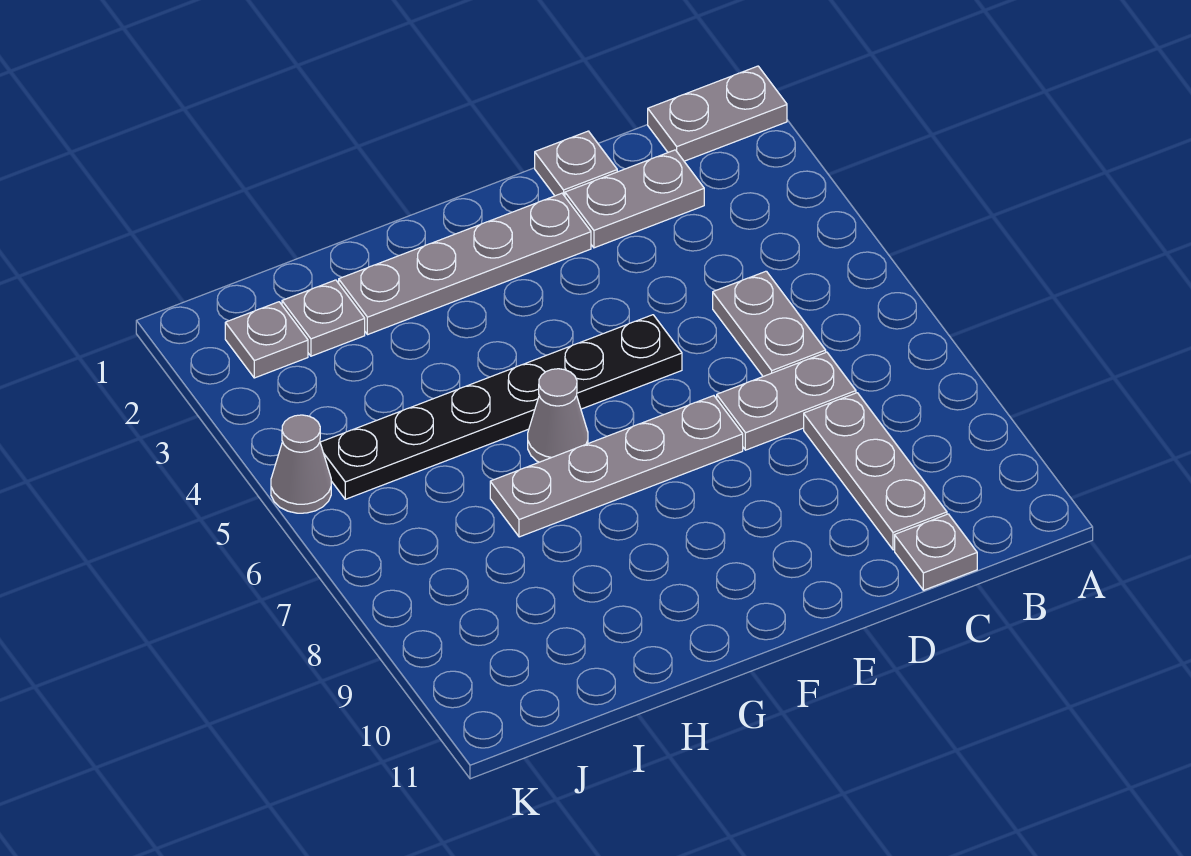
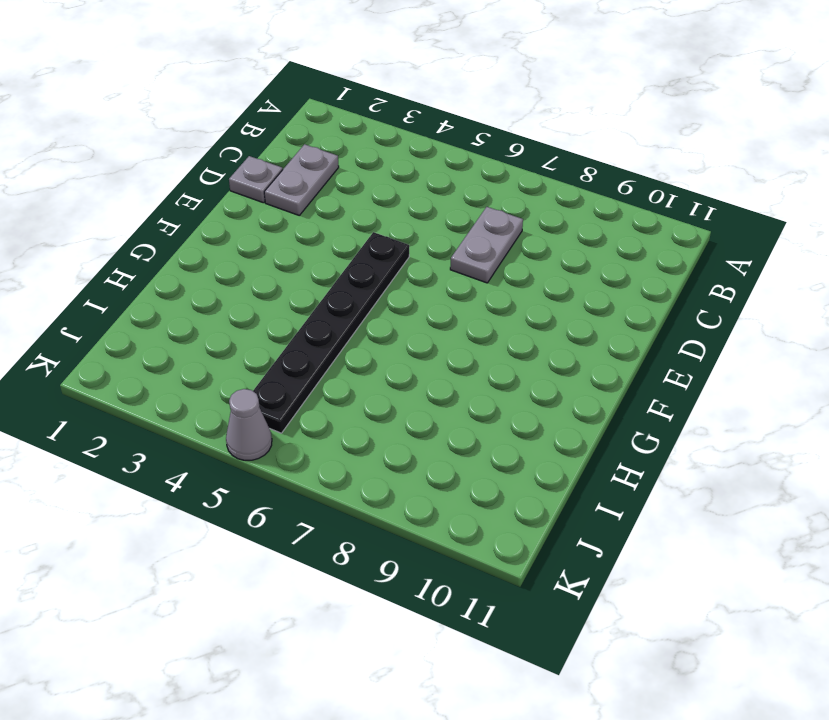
none -> grey 1x2 plate [648,66,787,161]
none -> grey 1x2 plate [713,271,826,376]
none -> grey 1x3 plate [804,393,947,550]

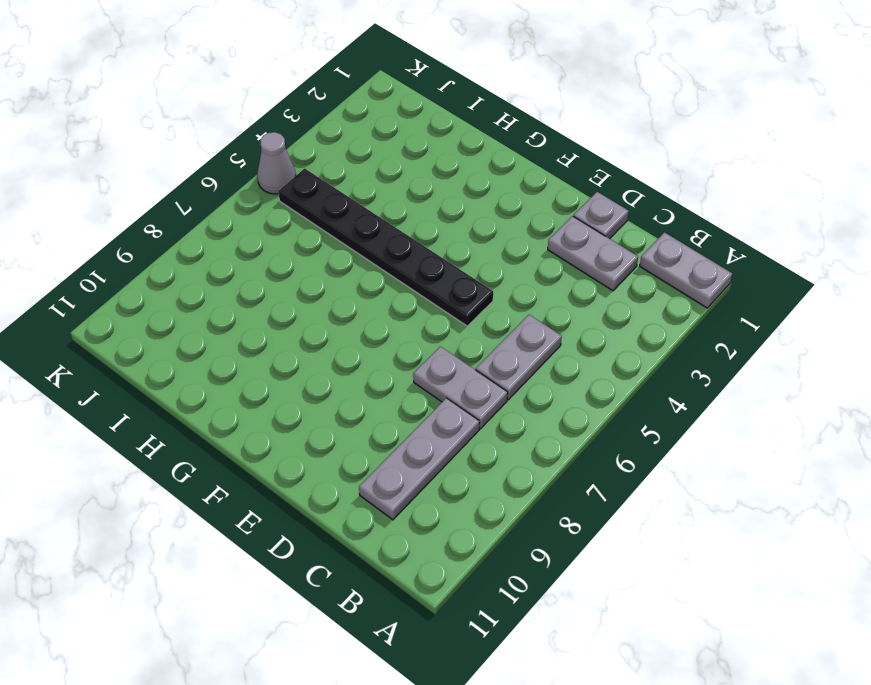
none -> grey 1x1 plate [895,514,977,590]
none -> grey 1x4 plate [339,193,591,335]
none -> grey 1x4 plate [490,396,743,537]

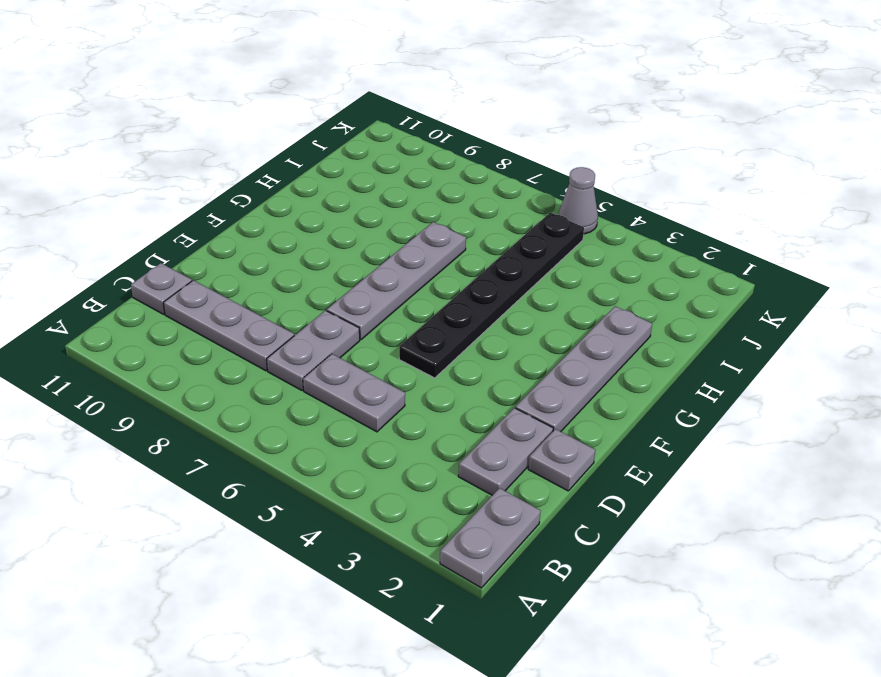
none -> grey 1x1 cone [528,369,588,462]
none -> grey 1x1 plate [282,280,365,356]
none -> grey 1x1 plate [225,302,308,378]

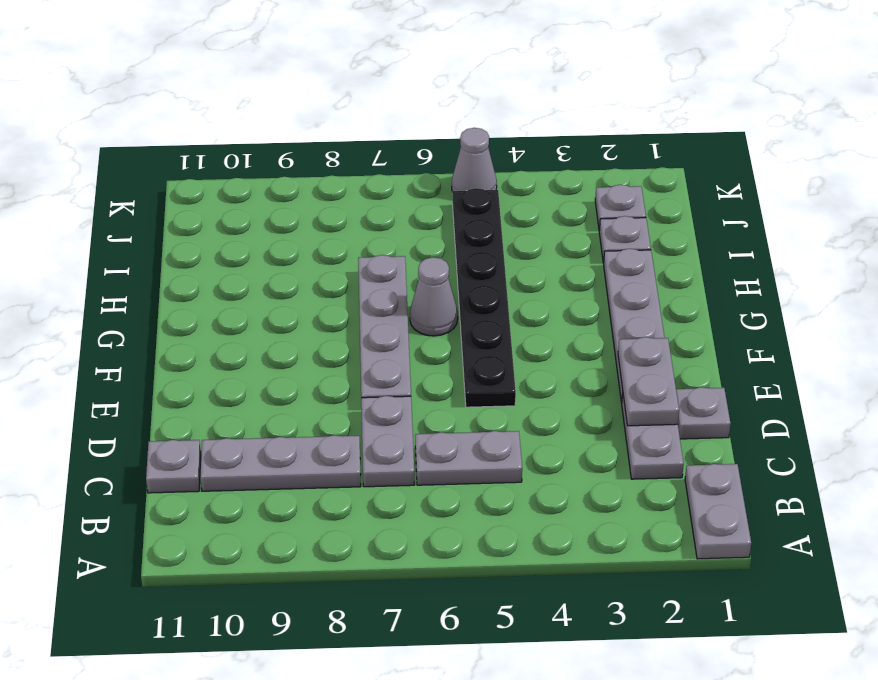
grey 1x2 plate [618,337,679,426] -> none

